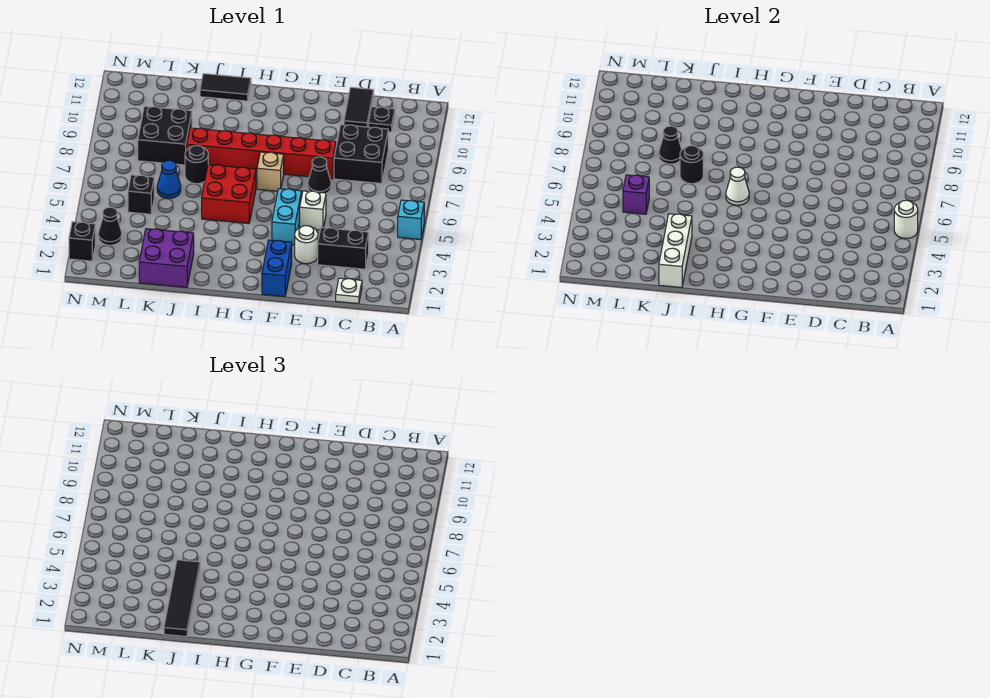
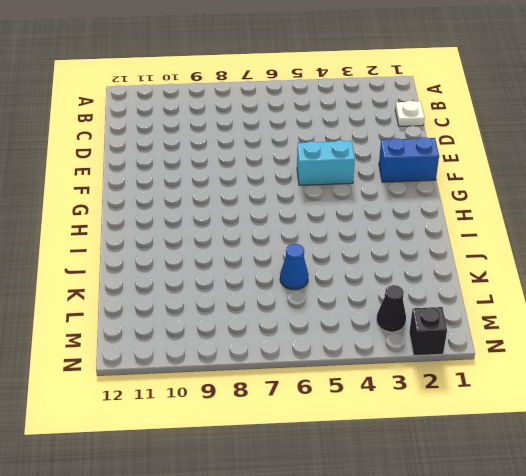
none -> cyan 1x1 brick [398,200,424,240]
none -> black 1x2 brick [318,228,369,269]
none -> black 2x2 brick [334,125,388,184]

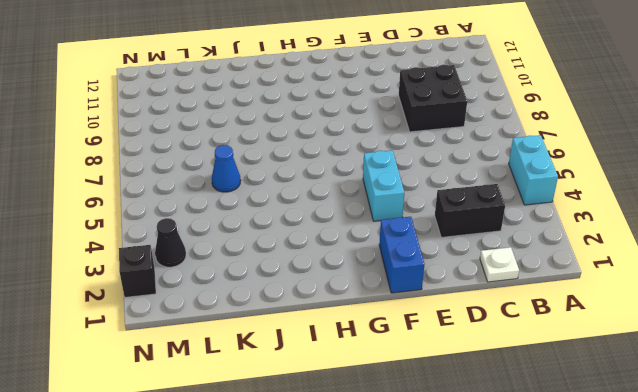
cyan 1x2 brick [509,135,558,205] -> cyan 1x1 brick [398,200,424,240]
none -> black 1x1 plate [368,107,395,132]
none -> black 1x2 tile [344,87,374,127]
none -> white 1x1 round brick [295,226,318,264]

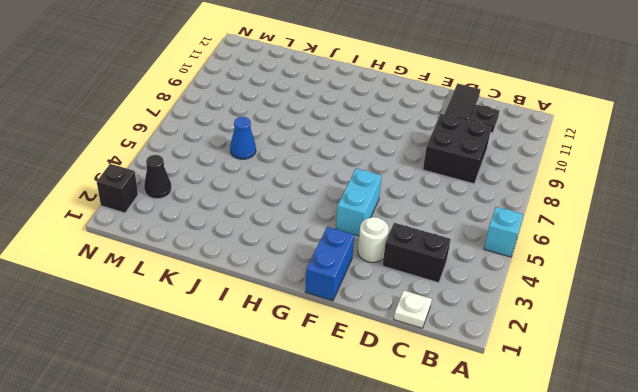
none -> white 1x1 brick [300,191,326,230]
none -> black 1x1 cone [308,157,331,193]
none -> red 1x6 brick [187,128,336,179]

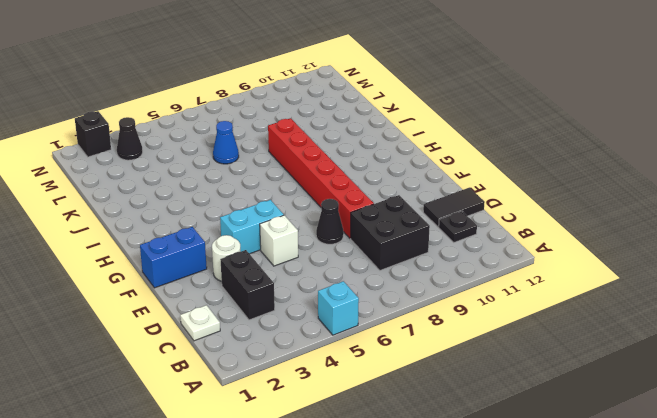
none -> tan 1x1 brick [257,152,284,191]
none -> red 2x2 brick [202,165,256,223]
none -> black 1x2 tile [200,74,251,101]

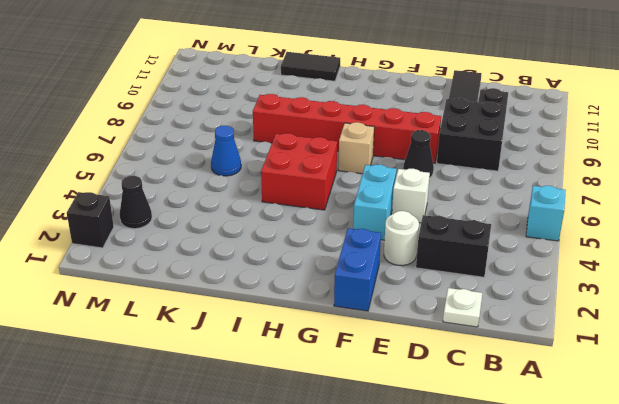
none -> purple 2x2 brick [139,229,194,287]
none -> black 1x1 round brick [185,145,208,184]
none -> black 2x2 brick [138,106,192,165]

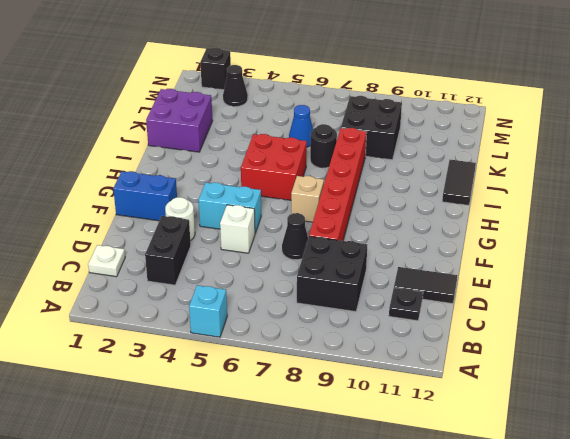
none -> black 1x1 brick [128,175,154,214]
none -> white 1x1 round brick [894,200,918,238]
none -> white 1x1 cone [726,167,749,205]

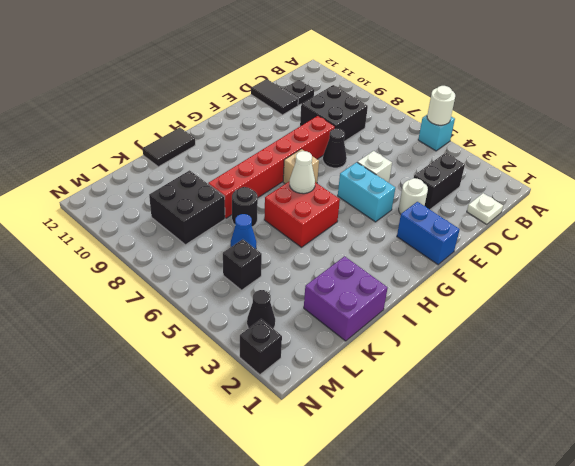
none -> white 1x3 brick [659,214,692,287]
none -> black 1x1 round brick [680,145,703,184]
none -> black 1x1 cone [659,126,682,164]

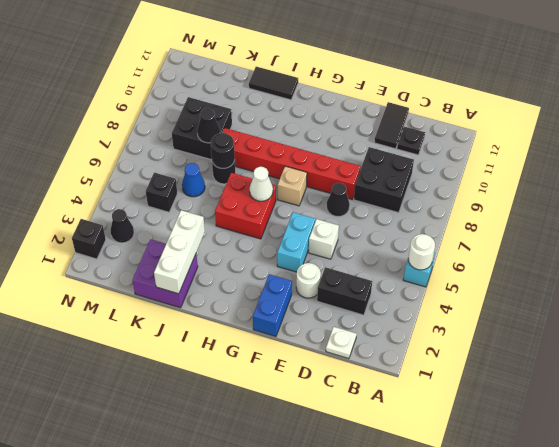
none -> purple 1x1 brick [623,175,649,214]
none -> black 1x4 tile [164,560,200,636]

